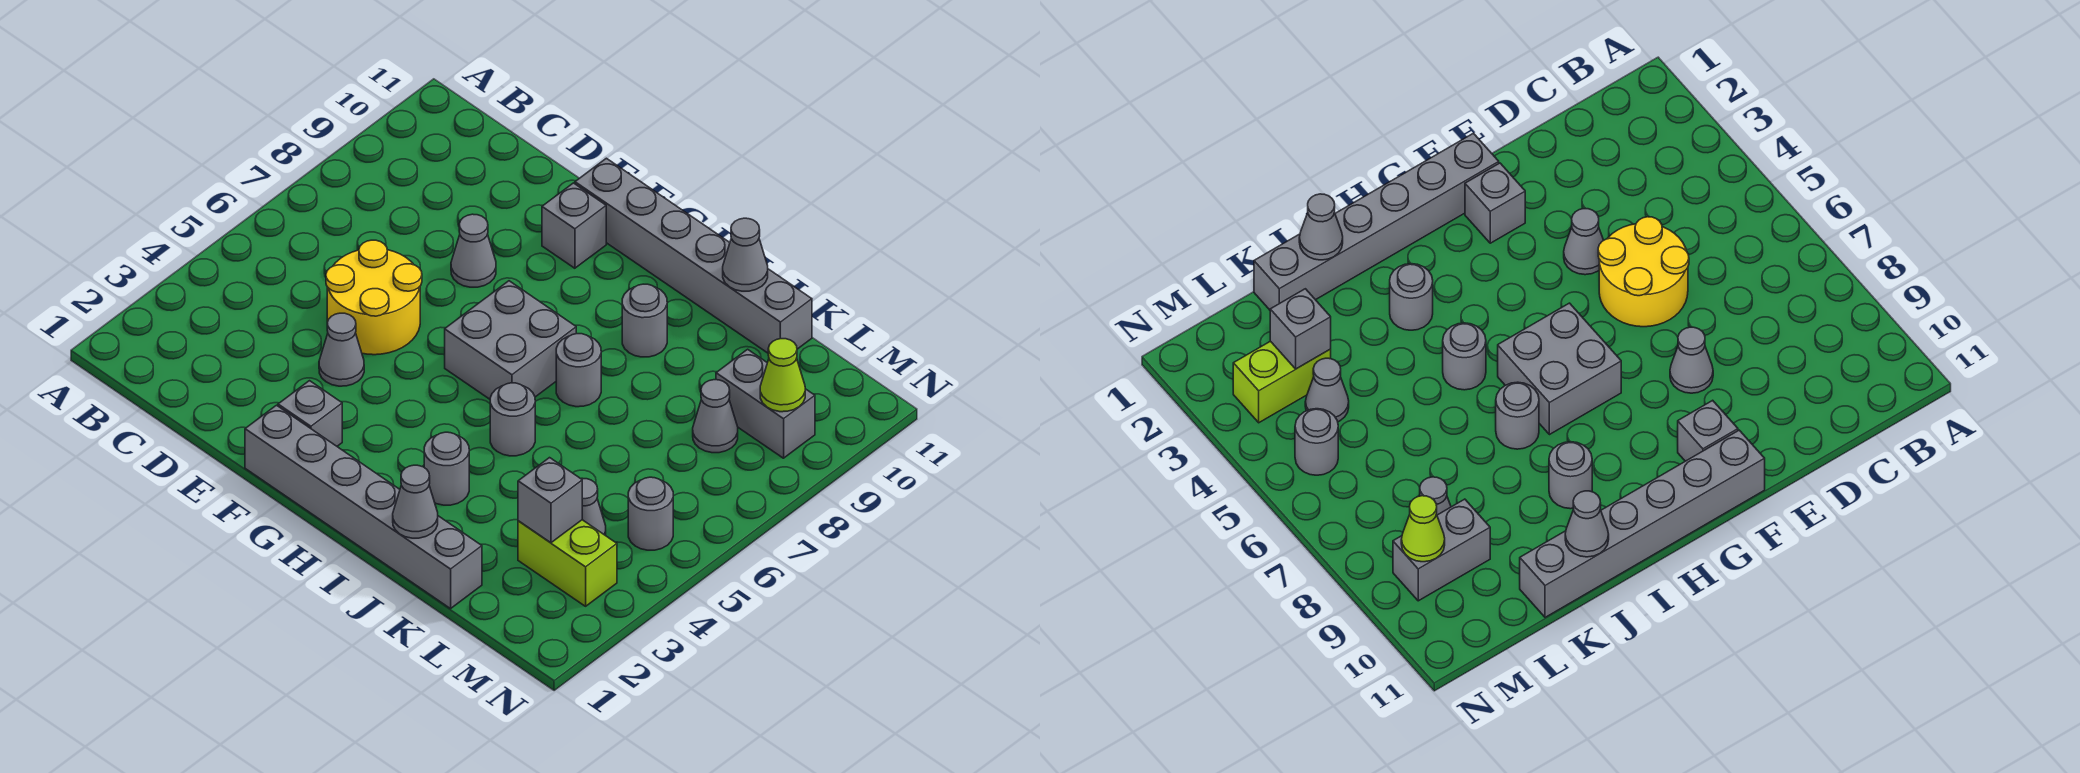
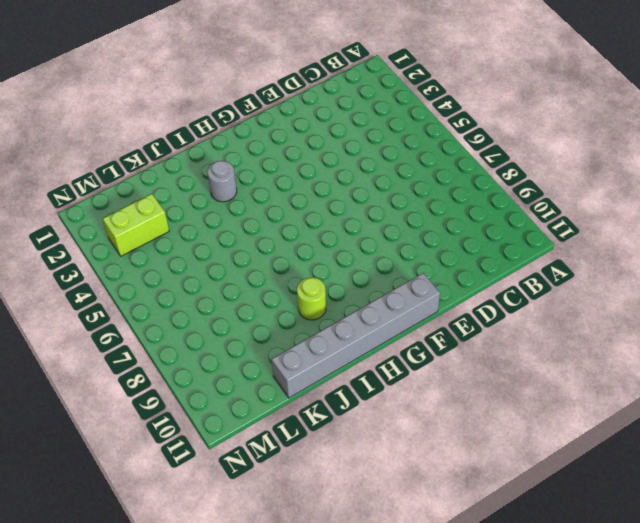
lime 1x1 round brick [297,277,326,320] -> grey 1x1 round brick [622,284,667,357]
none -> yellow 2x2 round brick [326,240,422,355]
none -> grey 1x1 cone [319,313,364,386]
none -> grey 1x1 cone [451,214,496,287]

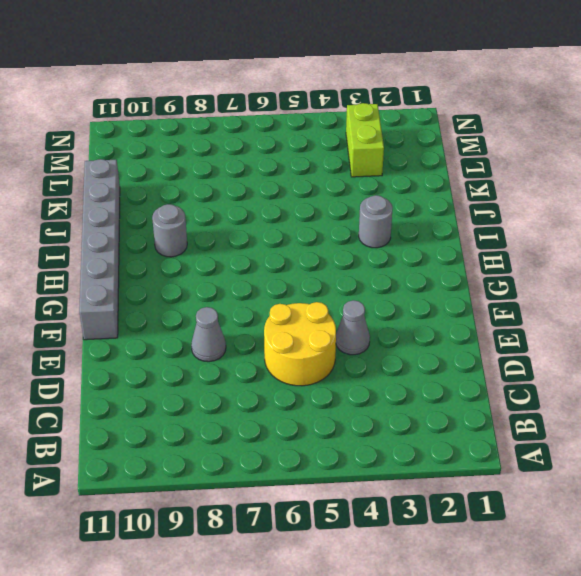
none -> grey 1x6 brick [245,405,482,609]
none -> grey 1x1 brick [278,381,342,446]
none -> grey 1x1 brick [542,183,606,268]

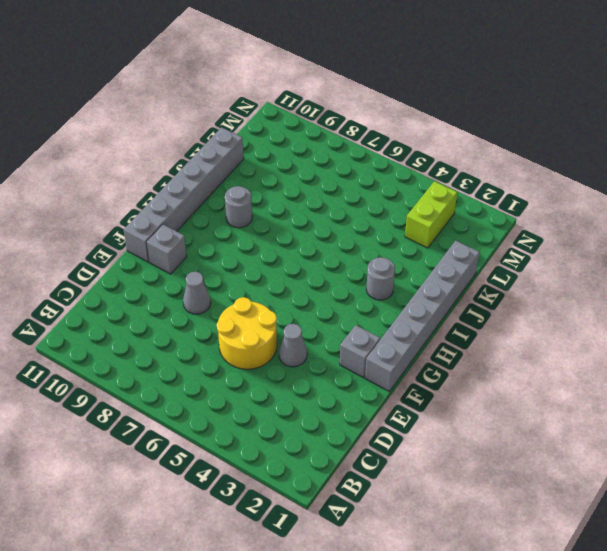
none -> grey 2x2 brick [445,281,576,399]
none -> grey 1x1 round brick [490,383,535,456]
none -> grey 1x1 round brick [556,334,601,407]

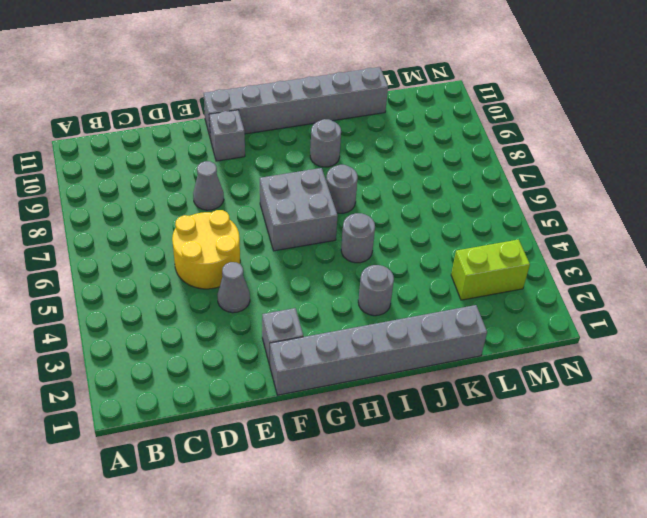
none -> grey 1x1 cone [581,478,606,536]
none -> grey 1x1 cone [693,380,738,453]
none -> grey 1x2 brick [716,349,815,458]

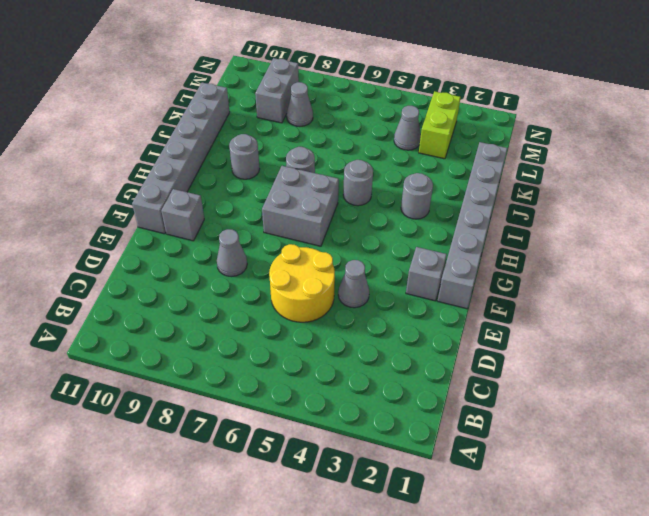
none -> grey 1x1 round brick [628,477,673,550]
none -> grey 1x1 cone [393,465,438,538]
none -> grey 1x1 cone [723,218,768,291]

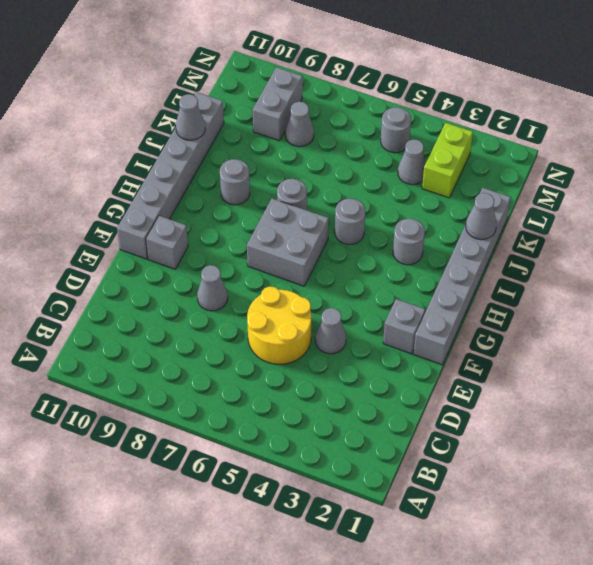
none -> grey 1x1 brick [518,458,582,543]
none -> lime 1x1 cone [760,339,805,412]

